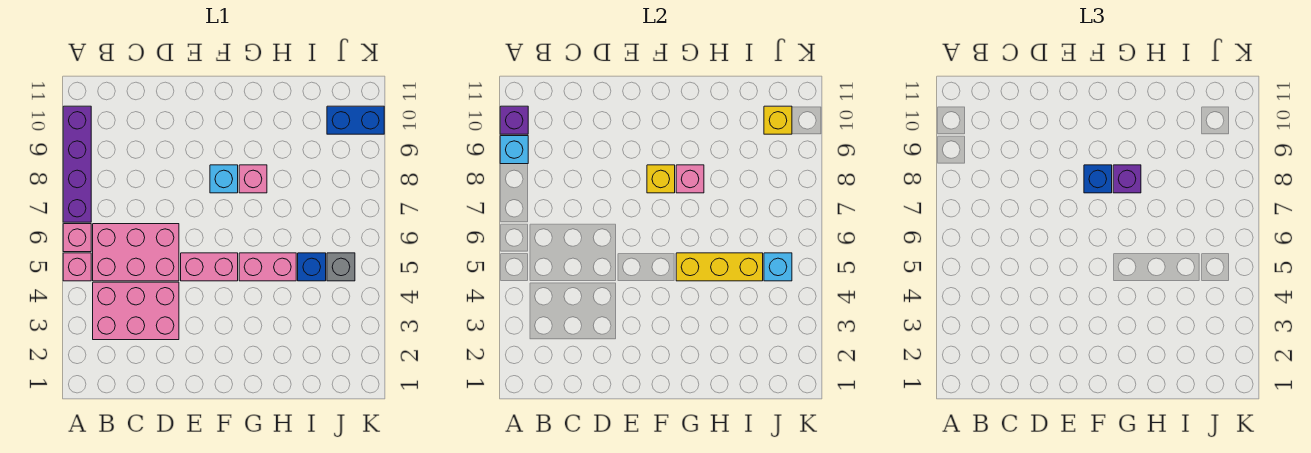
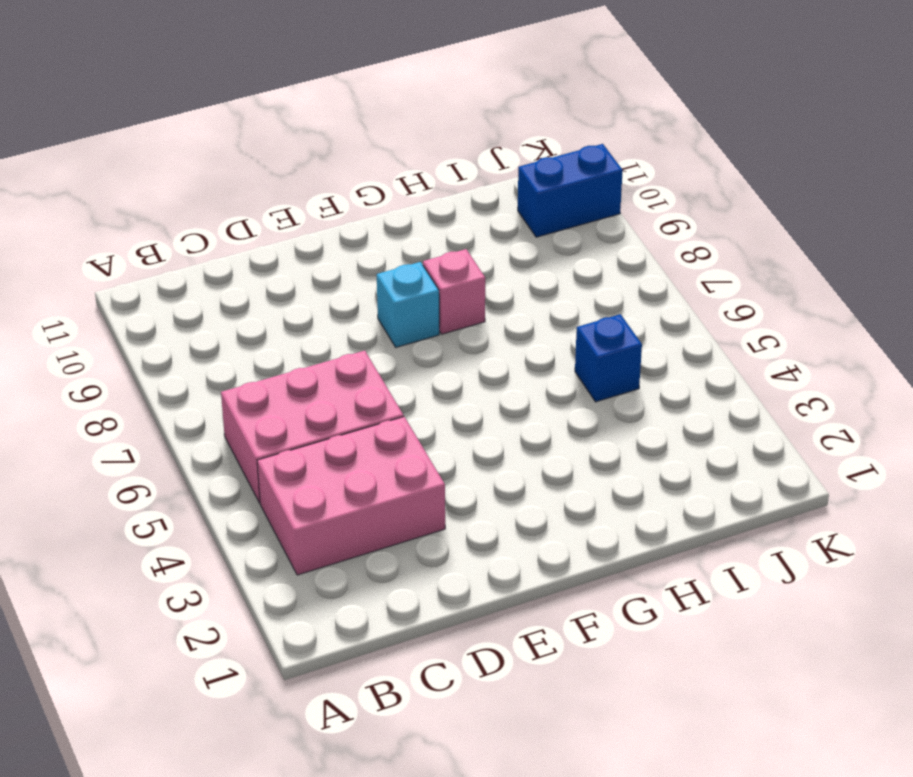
none -> pink 1x1 brick [63,253,91,281]
none -> pink 1x1 brick [63,224,91,252]
none -> purple 1x4 brick [63,106,91,222]

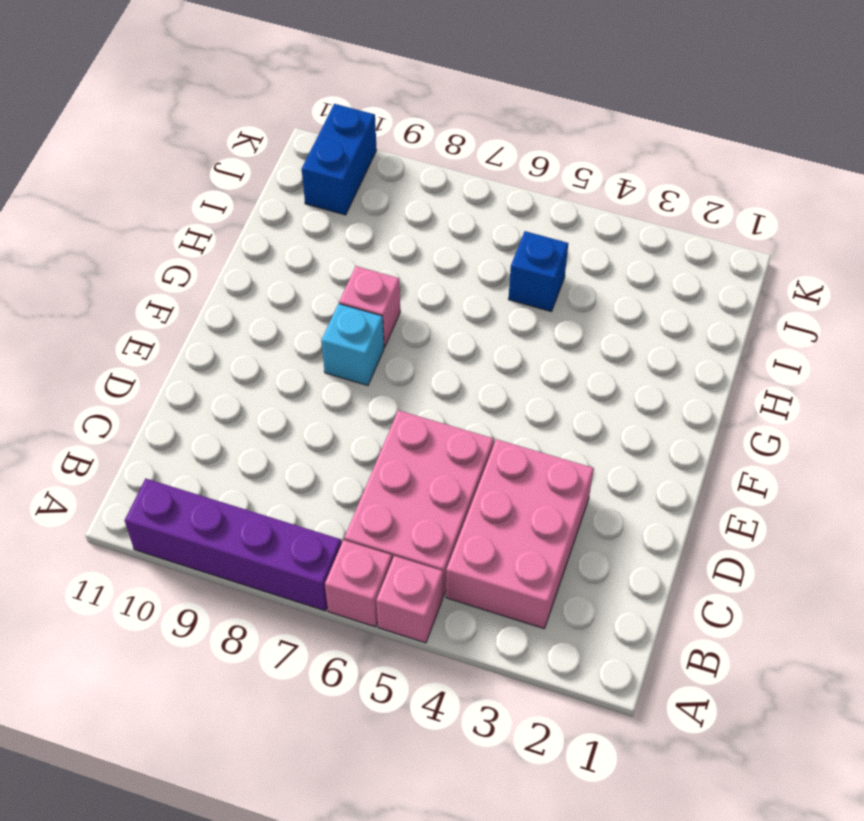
none -> pink 1x2 brick [181,253,238,281]
none -> pink 1x2 brick [239,253,296,281]
none -> grey 1x1 brick [327,253,355,281]

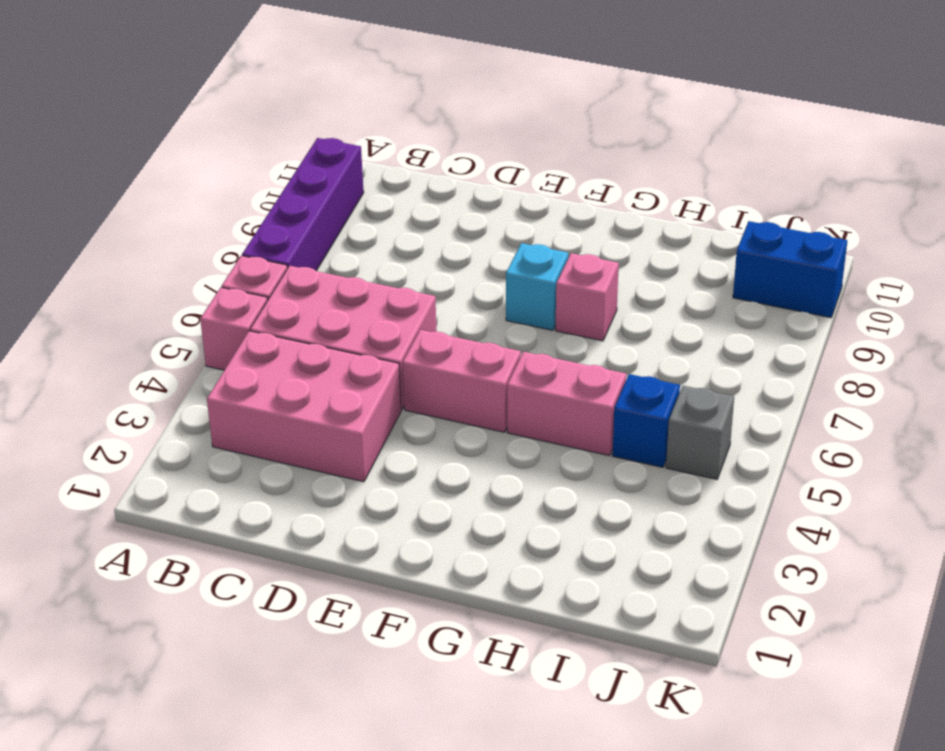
none -> cyan 1x1 brick [500,136,528,164]
none -> purple 1x1 brick [500,106,528,134]
none -> yellow 1x1 brick [647,165,675,193]

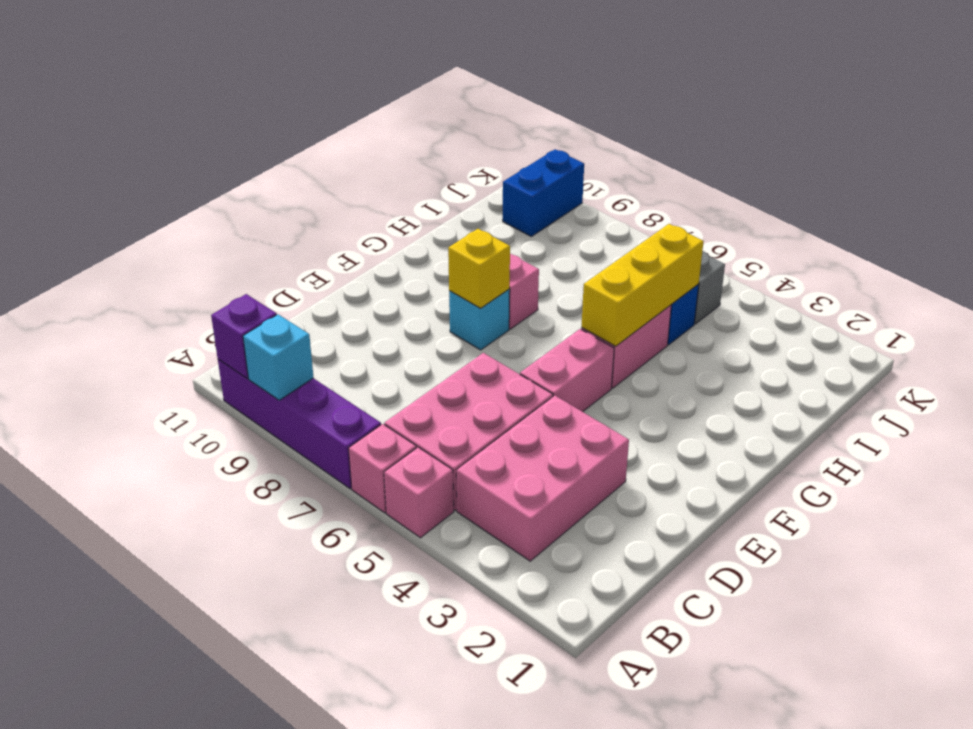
none -> pink 1x1 brick [676,165,704,193]
none -> cyan 1x1 brick [764,253,792,281]
none -> yellow 1x1 brick [764,106,792,134]

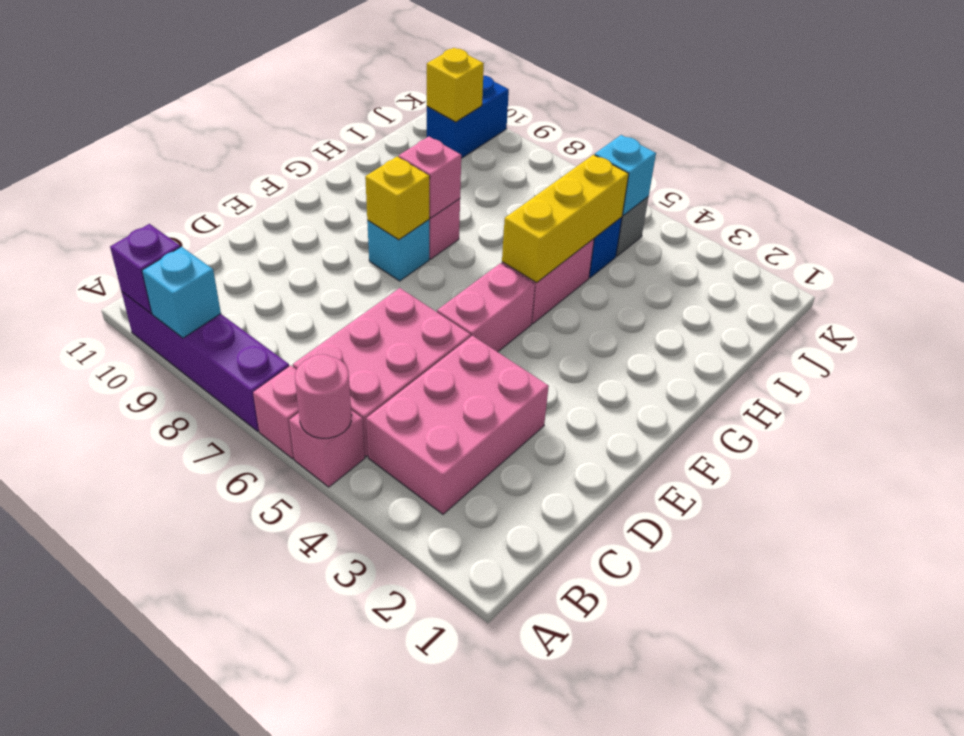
pink 1x1 round brick [295,354,352,438] -> none
none -> blue 1x1 brick [1084,165,1112,193]
none -> purple 1x1 brick [1113,165,1141,193]

